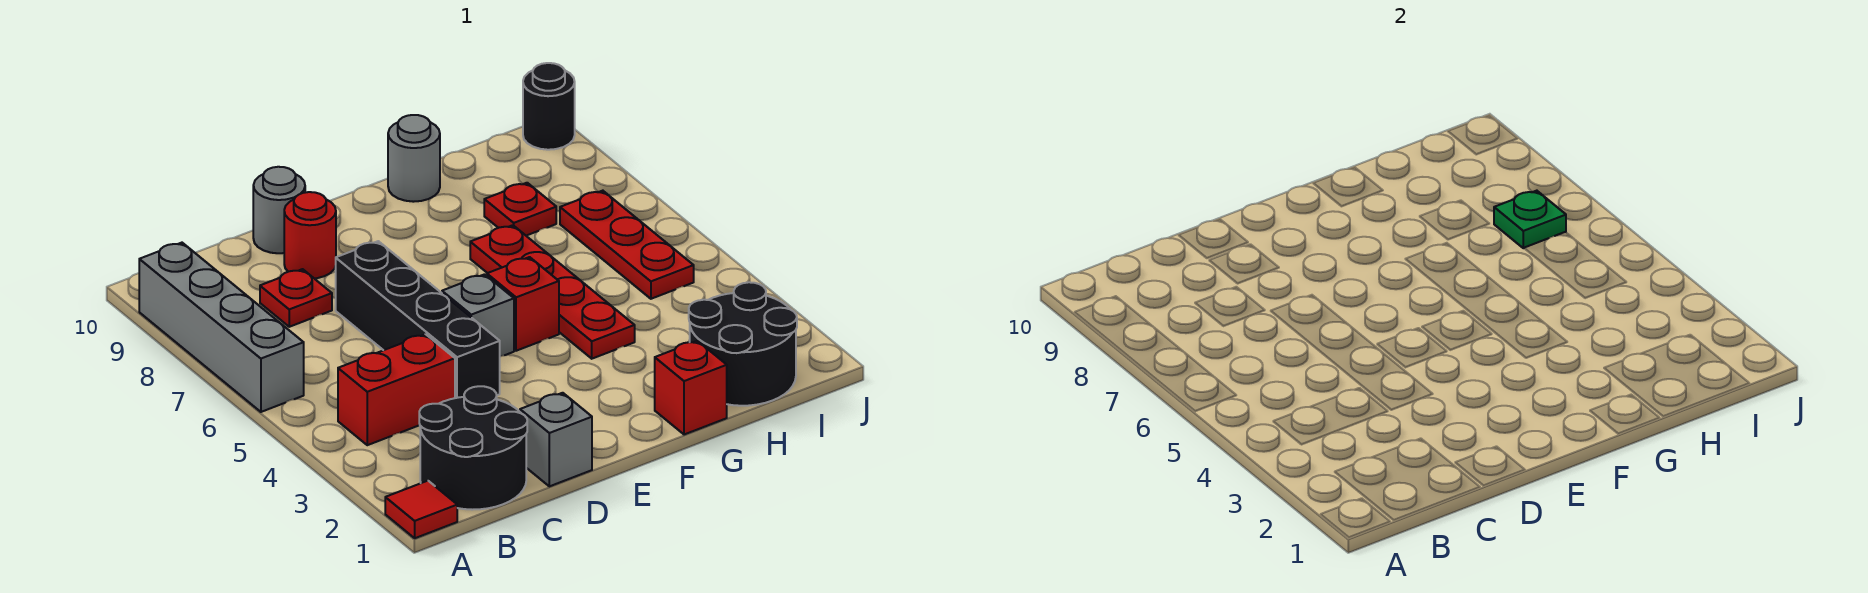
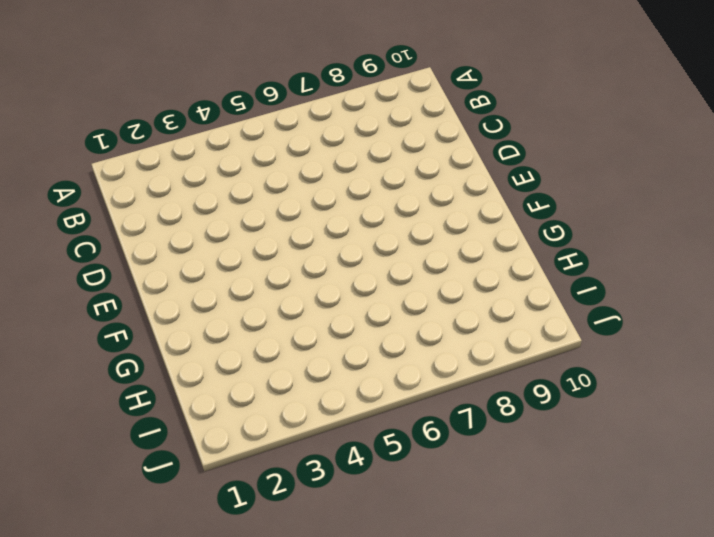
none -> red 1x1 tile [385,481,457,538]
none -> grey 1x4 brick [139,243,304,412]
none -> black 2x2 round brick [419,386,527,510]

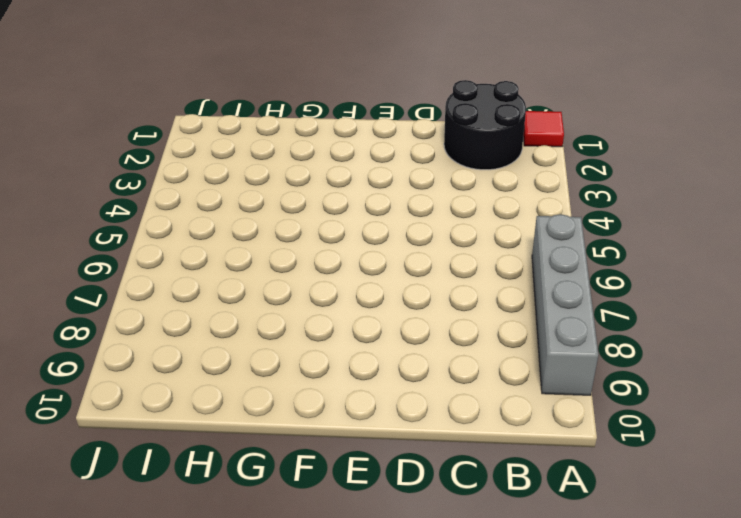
none -> red 1x2 brick [338,334,455,445]
none -> red 1x1 plate [260,269,332,327]
none -> grey 1x1 brick [520,393,592,486]

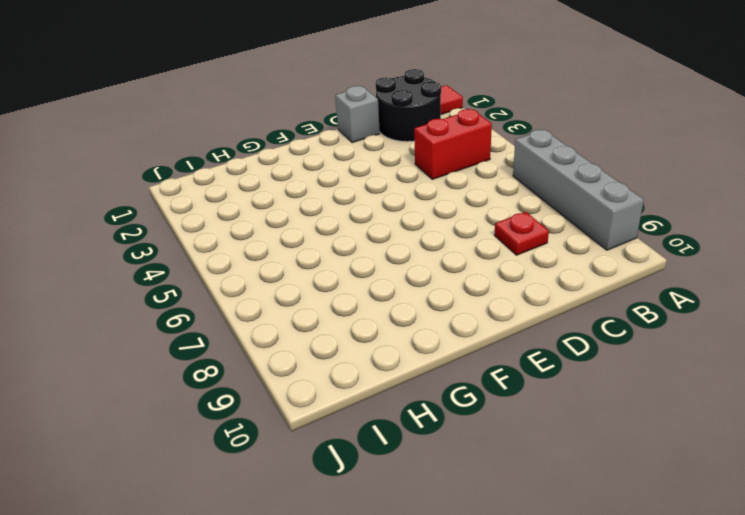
none -> black 1x4 brick [336,241,500,398]
none -> red 1x1 round brick [284,192,336,278]
none -> grey 1x1 round brick [253,167,305,253]

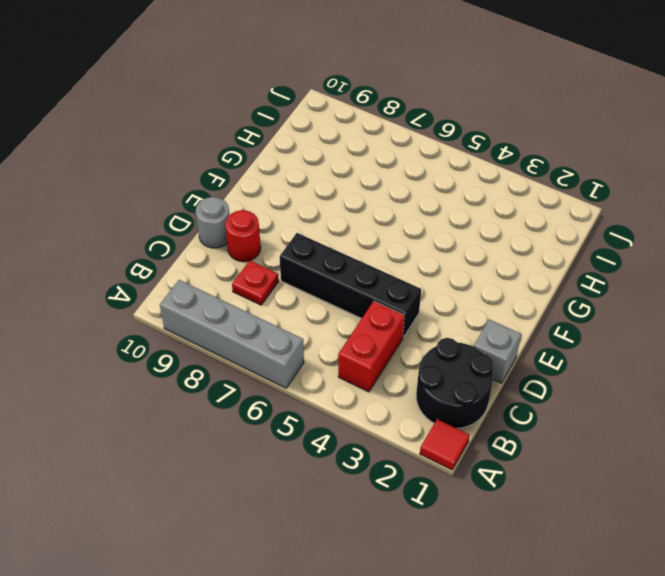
none -> grey 1x1 brick [442,274,514,356]
none -> red 1x1 brick [487,257,559,351]
none -> red 1x1 brick [655,341,727,435]

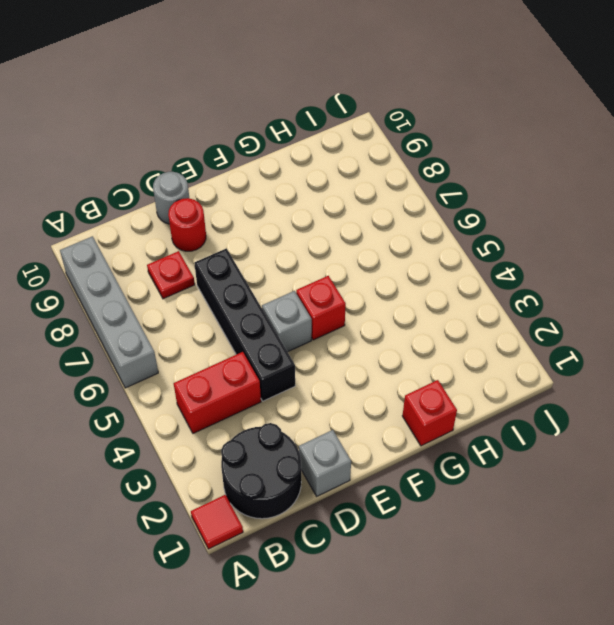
none -> red 1x4 plate [470,225,635,359]
none -> grey 1x1 round brick [388,115,440,202]
none -> black 2x2 round brick [689,282,797,406]

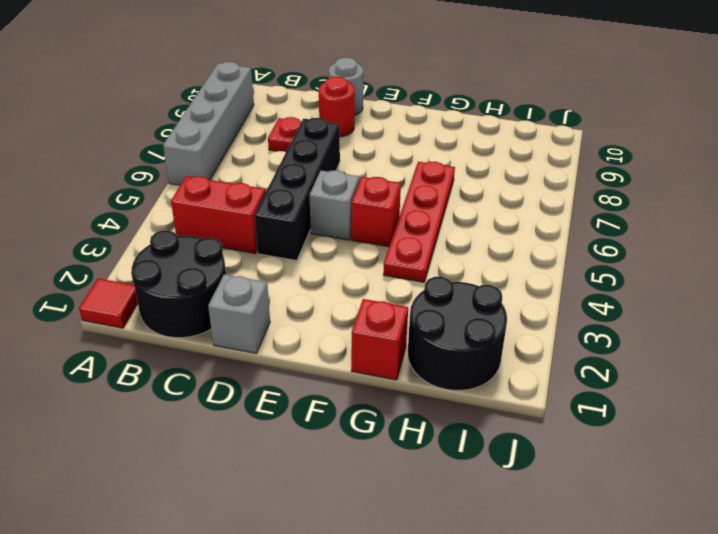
none -> grey 1x1 round brick [388,115,440,202]
none -> red 1x1 plate [484,183,556,236]
none -> red 1x3 plate [560,191,694,299]

